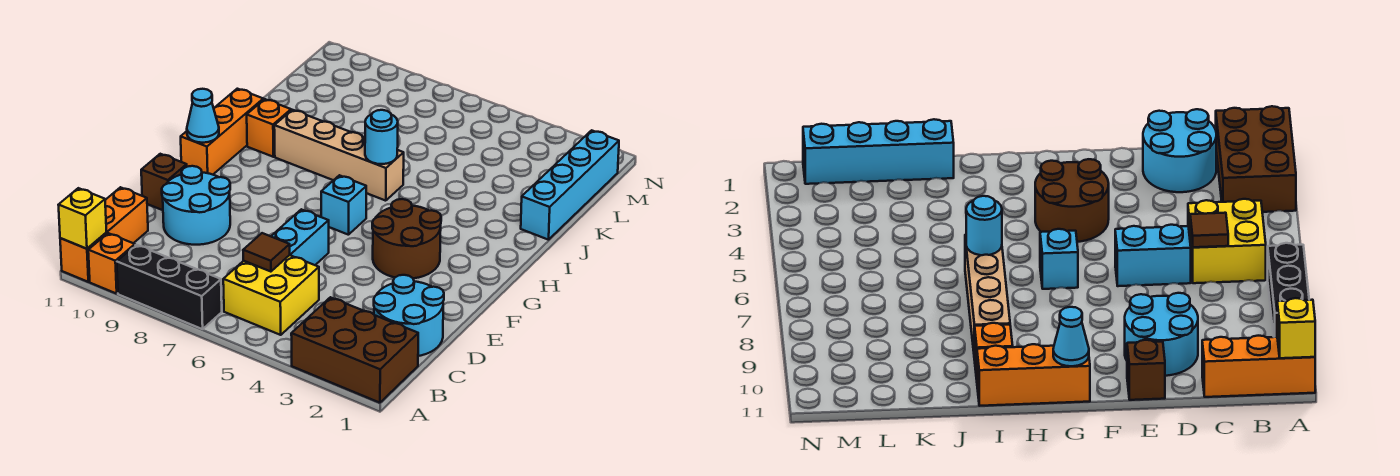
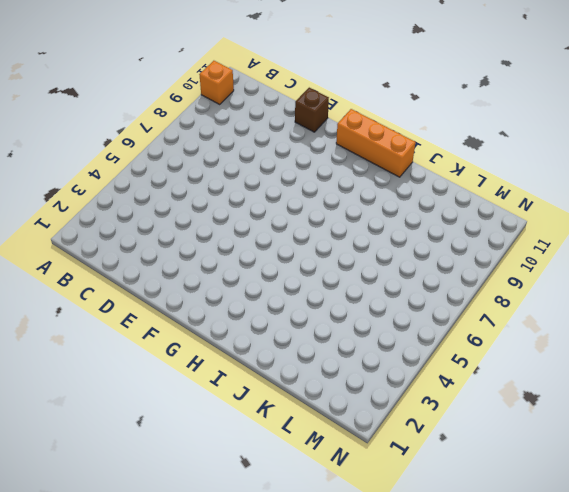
none -> brown 2x3 brick [291,297,418,403]
none -> black 1x3 brick [117,245,222,329]
none -> orange 1x3 brick [60,187,148,282]

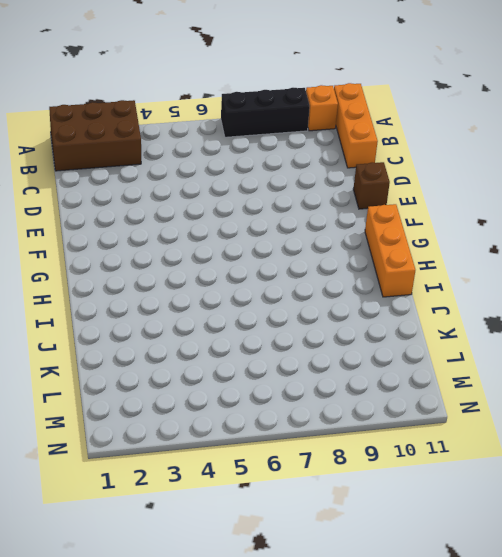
none -> yellow 2x2 brick [223,255,319,335]
none -> cyan 2x2 round brick [374,275,444,356]
none -> cyan 1x2 brick [271,209,329,265]

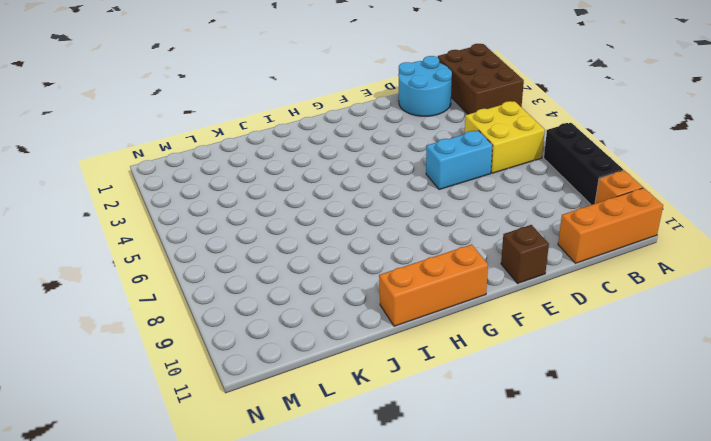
none -> cyan 2x2 round brick [162,166,230,245]
none -> brown 2x2 round brick [372,199,441,278]
none -> cyan 1x1 brick [321,175,366,235]

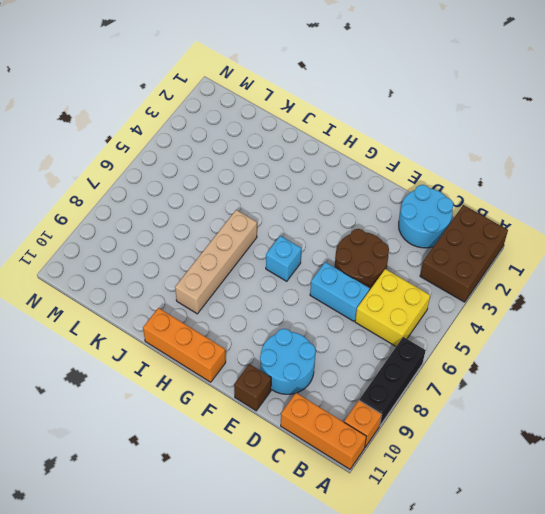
brown 2x2 round brick [335,229,389,291] -> brown 2x2 round brick moved to [372,199,441,278]
none -> orange 1x1 brick [247,99,291,157]
none -> cyan 1x4 brick [521,130,619,240]
none -> yellow 1x1 brick [59,188,106,249]

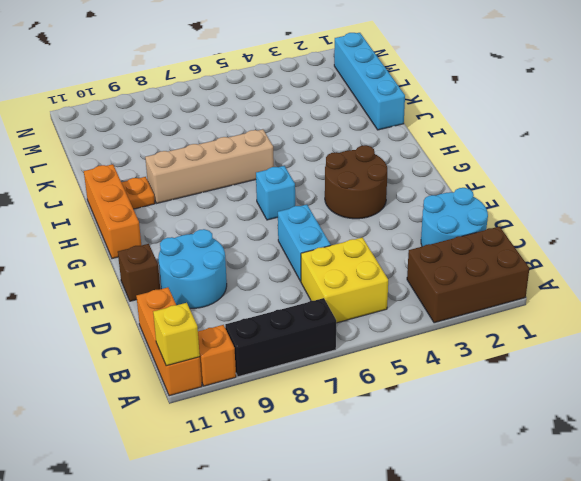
orange 1x1 plate [122,177,155,209] -> orange 1x1 brick [247,99,291,157]
none -> brown 1x1 tile [243,233,290,272]
none -> cyan 1x1 cone [187,89,219,143]
none -> cyan 1x1 round brick [365,110,398,164]

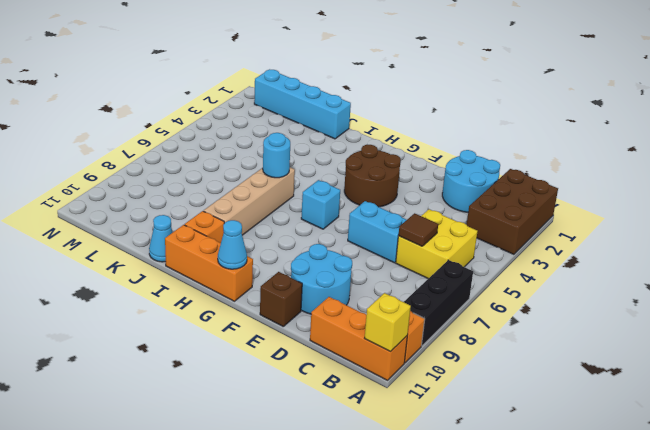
cyan 1x1 cone [149,215,173,262] -> none

